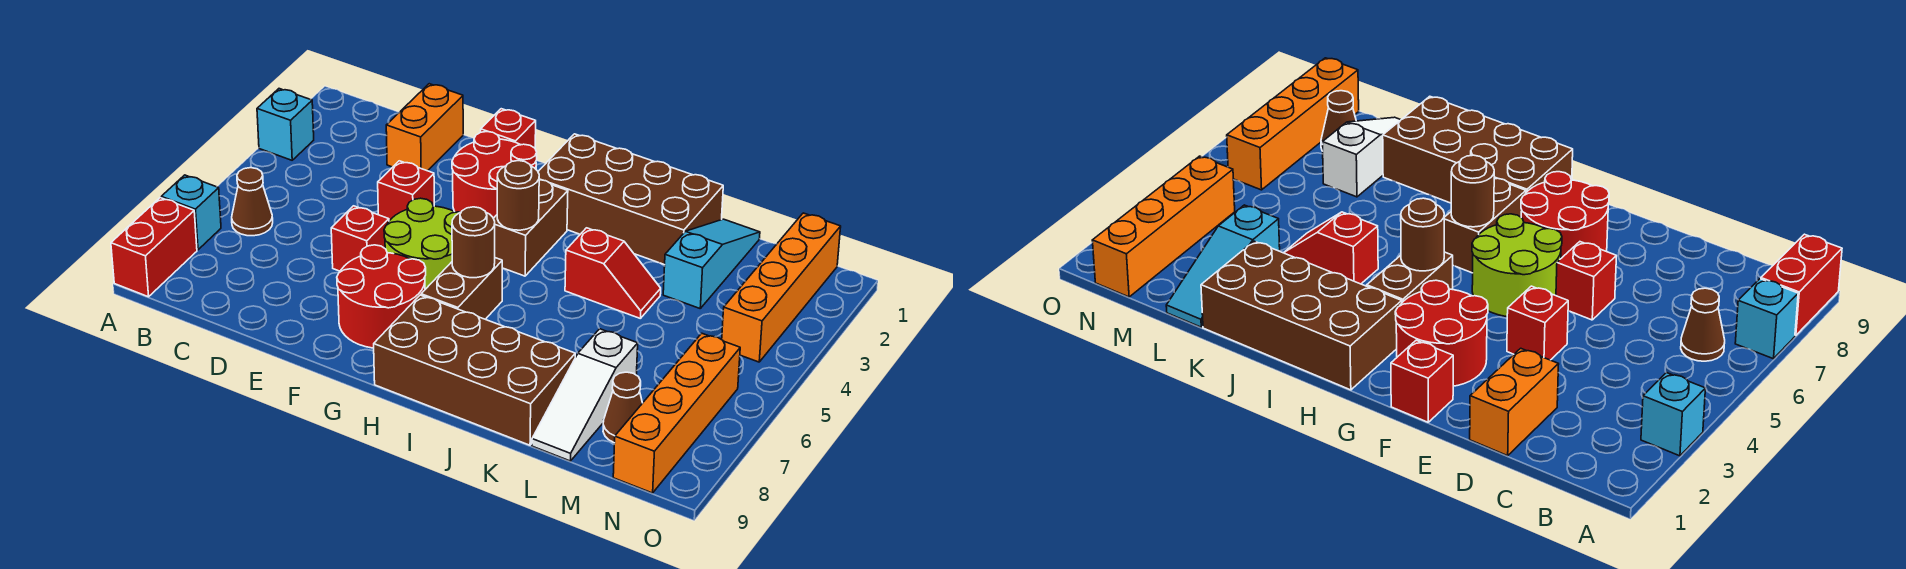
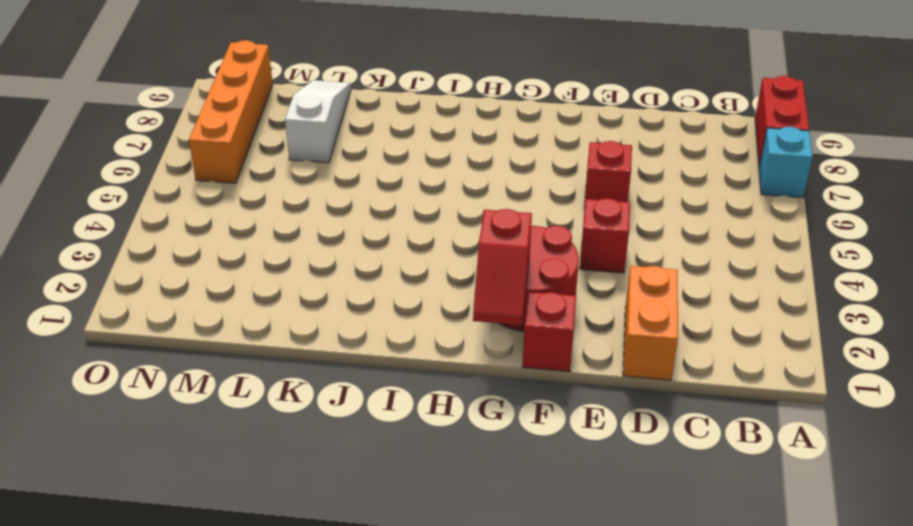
red 1x2 slope [473,209,532,325] -> red 1x2 slope turned to [565,228,661,318]
none -> cyan 1x1 brick [257,89,314,160]
none -> brown 1x1 cone [232,168,273,236]
none -> lime 2x2 round brick [384,198,460,289]

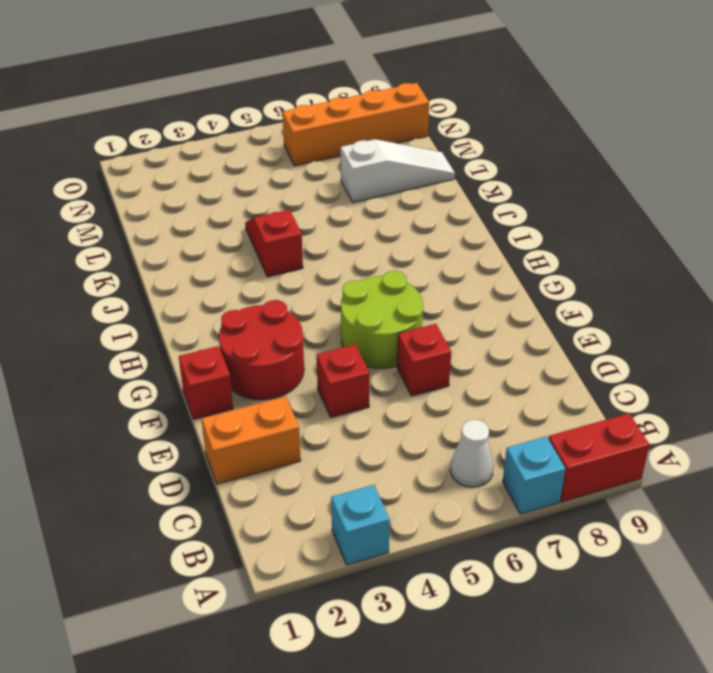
white 1x1 cone [450,420,493,487] -> brown 1x1 cone [232,168,273,236]
none -> red 2x2 round brick [337,245,426,348]
none -> brown 2x4 brick [538,134,723,265]
none -> brown 1x2 brick [493,180,568,276]

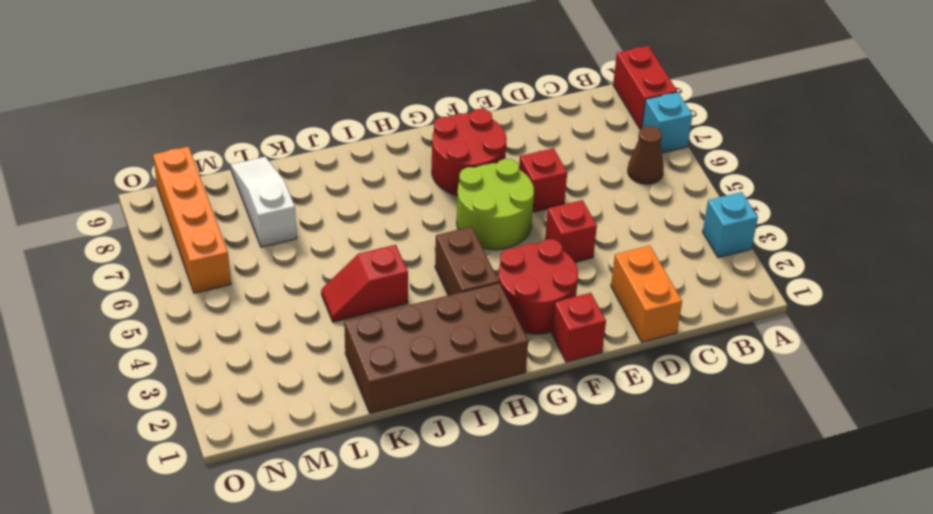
none -> brown 1x2 brick [421,258,502,319]
none -> brown 2x4 brick [374,295,575,445]
none -> cyan 1x3 slope [663,219,760,308]

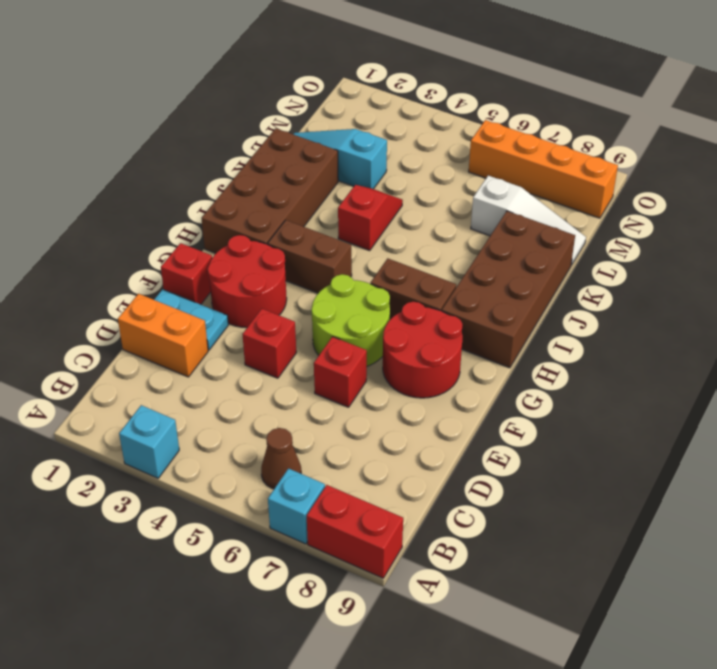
cyan 1x2 plate [154,289,228,350] -> none
none -> brown 1x1 cone [603,372,642,443]
none -> orange 1x4 brick [722,213,841,362]
none -> brown 1x1 round brick [497,161,539,230]

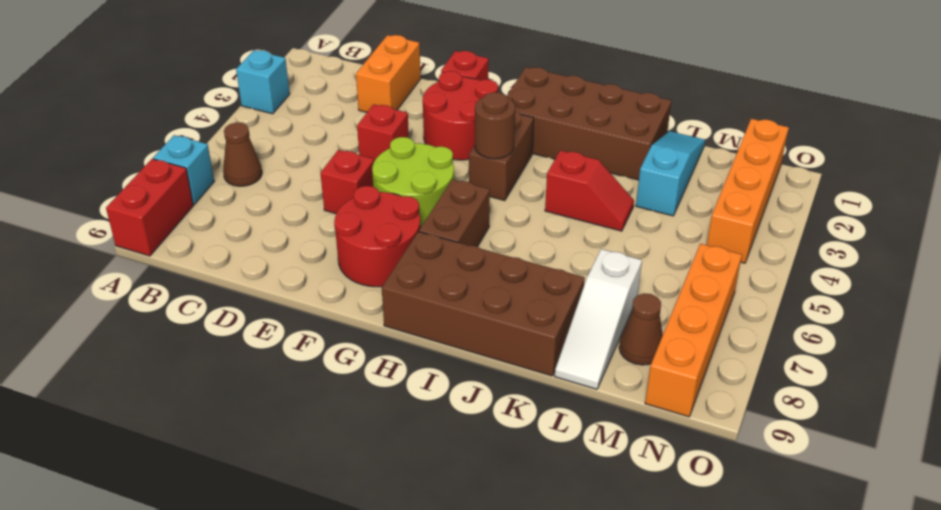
none -> brown 1x1 round brick [452,207,495,278]

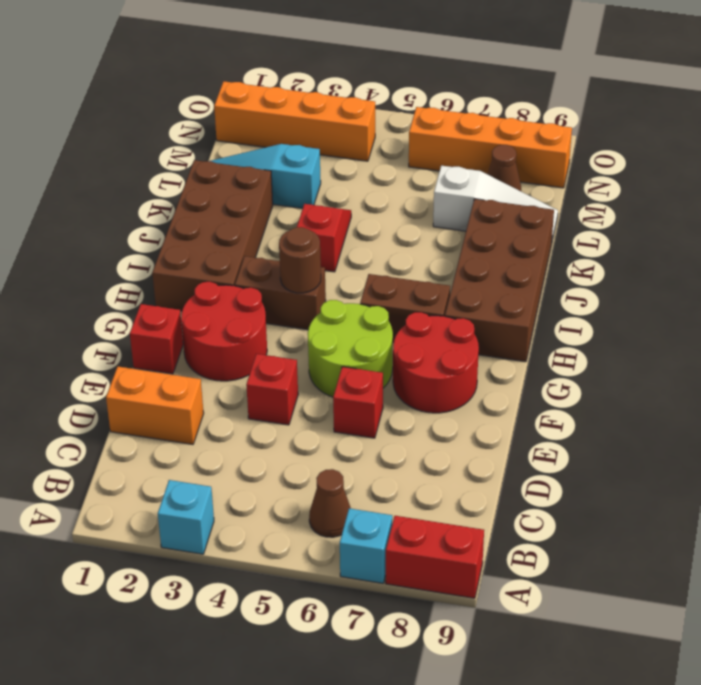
none -> brown 1x1 round brick [452,207,495,278]

